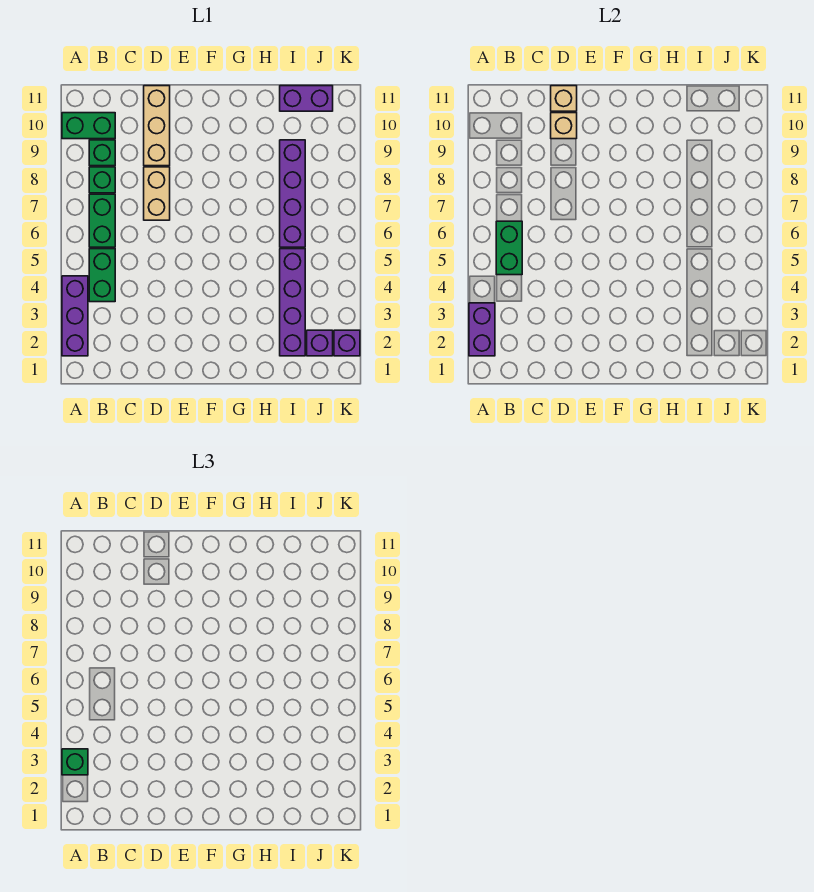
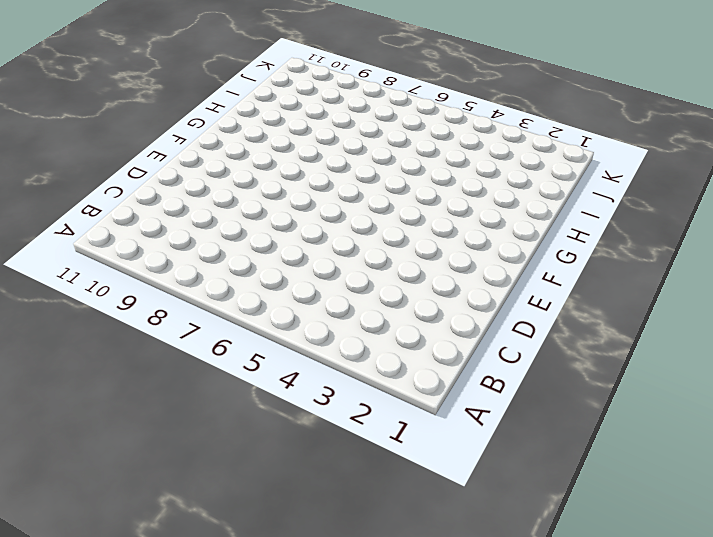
none -> purple 1x3 brick [62,276,88,356]
none -> green 1x2 brick [62,113,115,139]
none -> green 1x2 brick [89,249,115,302]

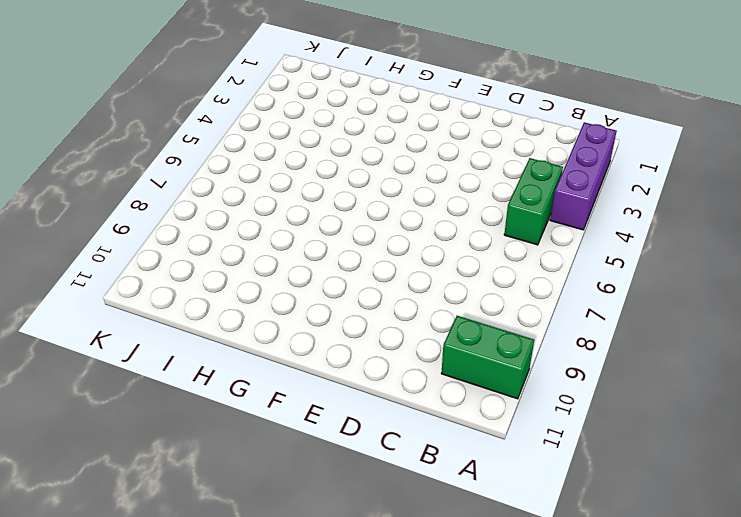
none -> green 1x2 brick [89,194,115,247]
none -> green 1x1 brick [89,167,115,193]
none -> green 1x1 brick [89,140,115,166]

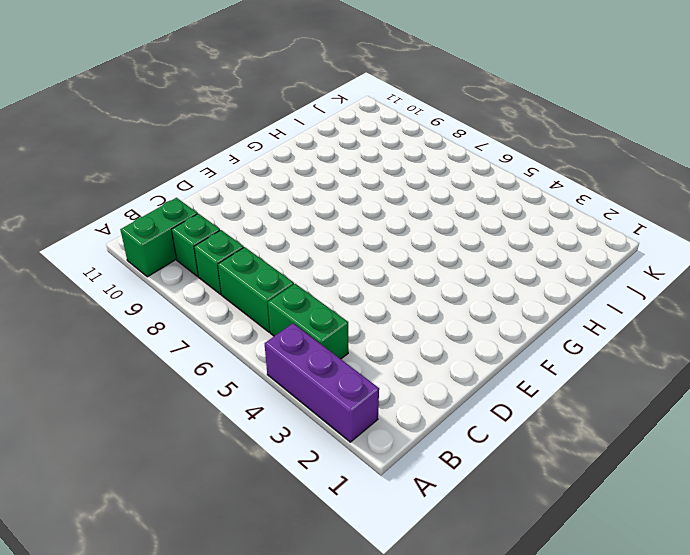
none -> tan 1x2 brick [144,167,170,220]
none -> tan 1x3 brick [144,86,170,166]
none -> purple 1x4 brick [280,249,305,356]

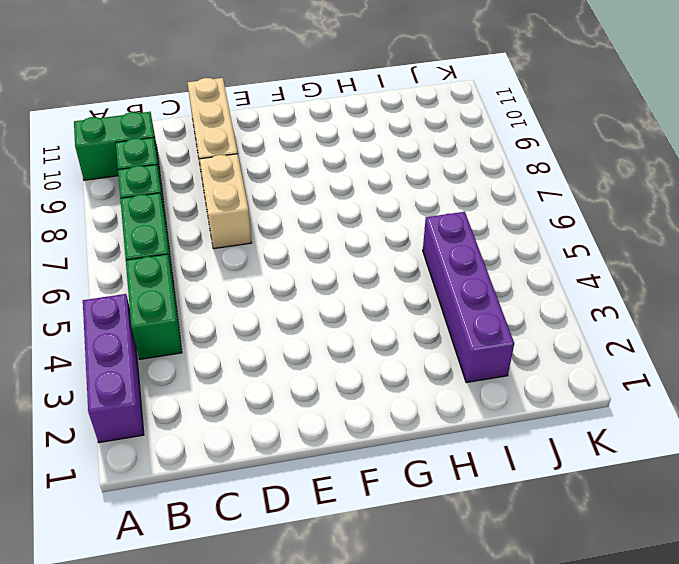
none -> purple 1x4 brick [280,140,305,247]
none -> purple 1x2 brick [280,86,333,111]
none -> purple 1x1 brick [307,330,333,356]

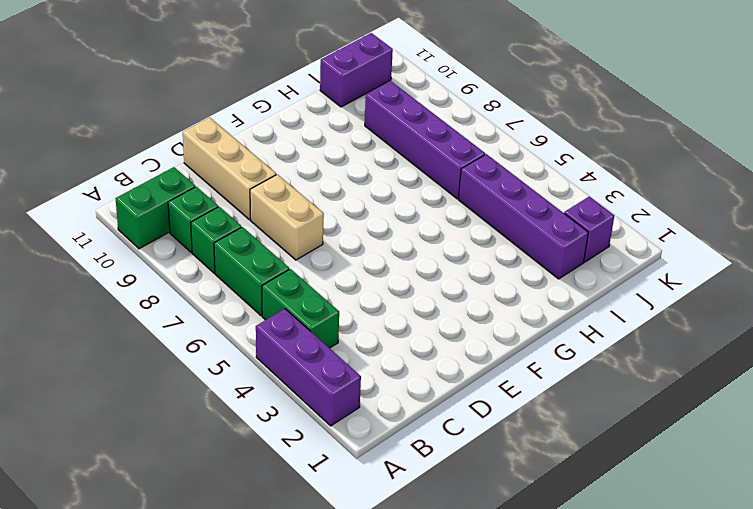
none -> purple 1x1 brick [334,330,360,356]
none -> purple 1x2 brick [469,303,495,356]
none -> green 1x2 brick [496,221,522,275]

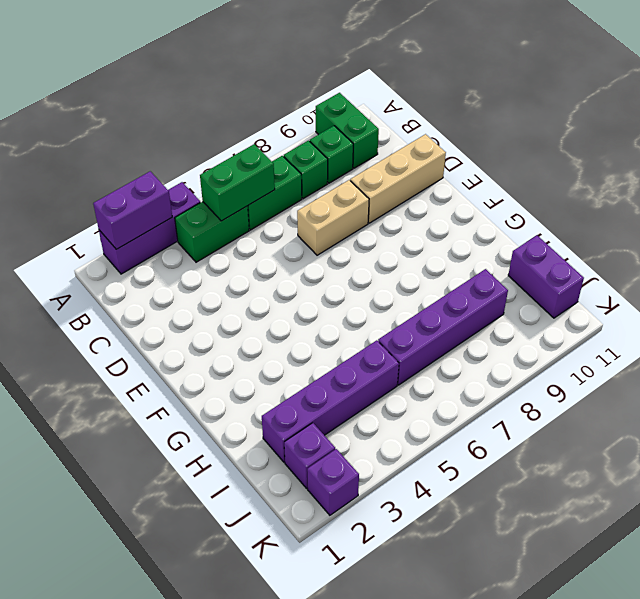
none -> tan 1x1 brick [551,113,577,139]
none -> tan 1x1 brick [551,86,577,111]
none -> green 1x1 brick [62,749,88,775]

